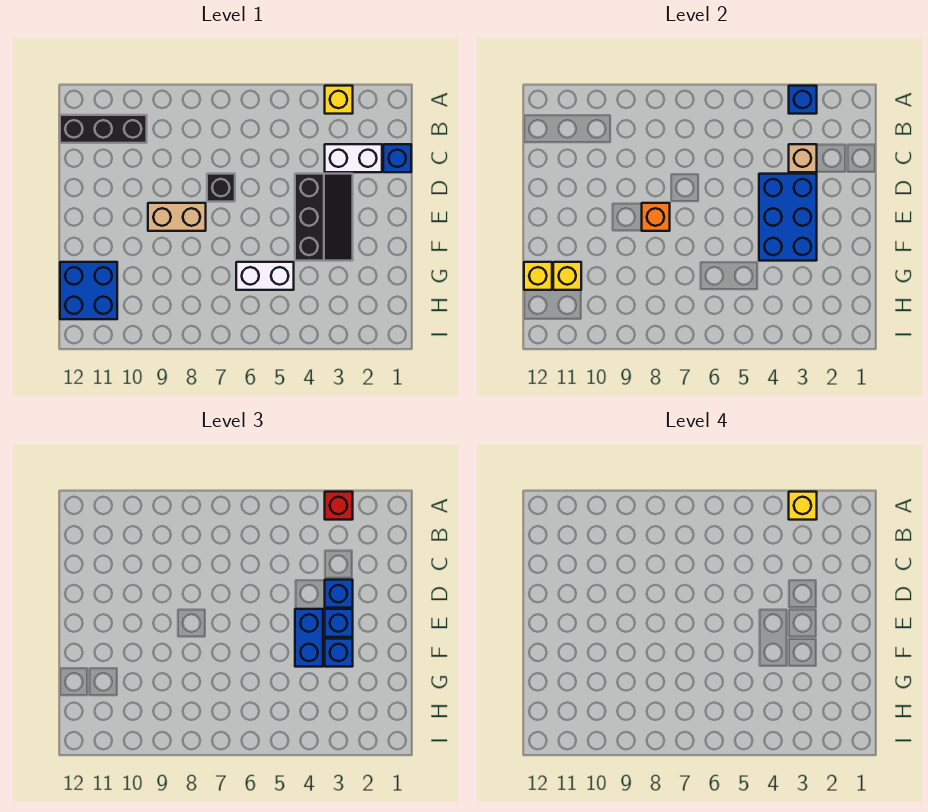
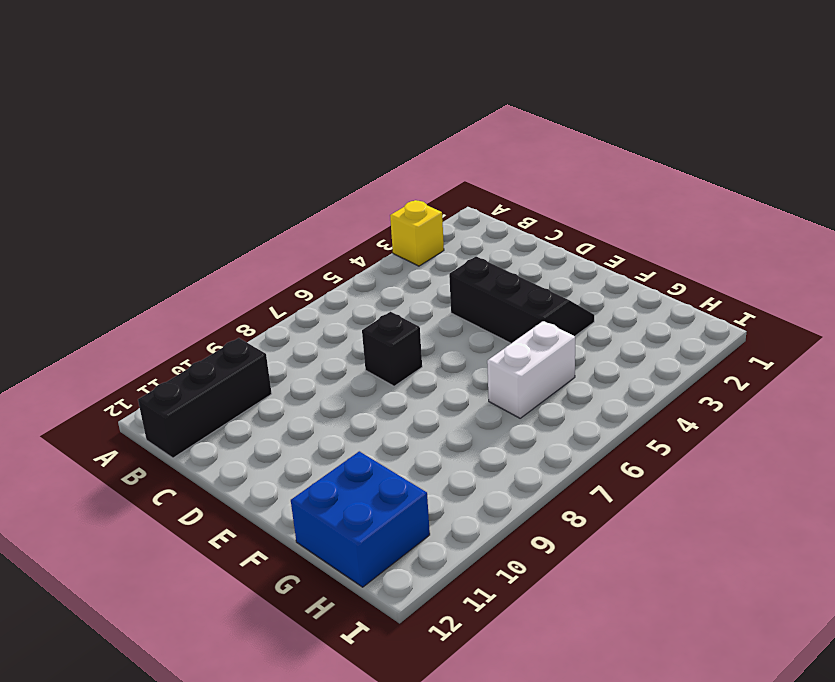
none -> blue 1x1 brick [383,144,411,172]
none -> white 1x2 brick [325,144,382,172]
none -> tan 1x2 brick [148,203,206,231]

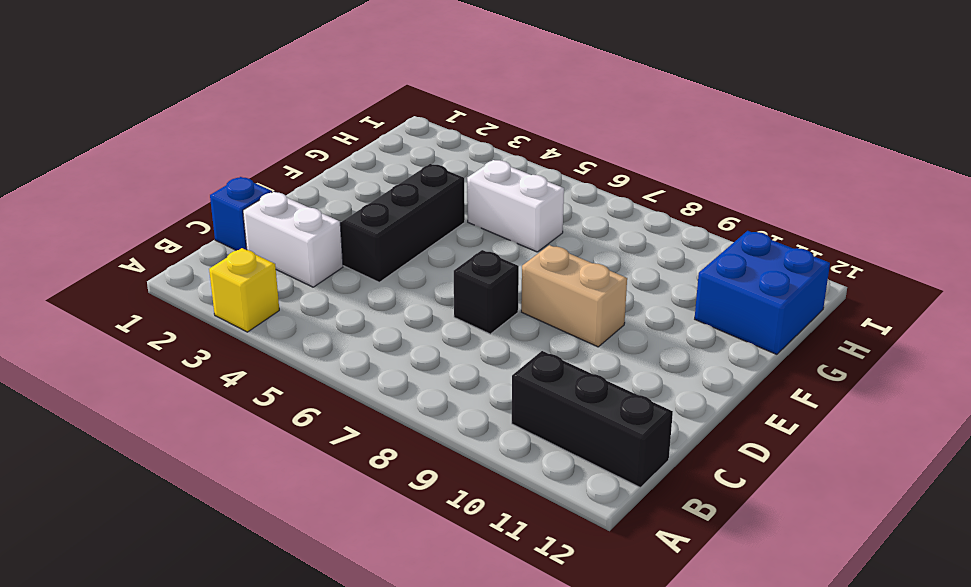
none -> blue 1x1 brick [789,86,817,114]
none -> tan 1x1 brick [789,144,817,172]
none -> blue 2x3 brick [759,174,817,261]

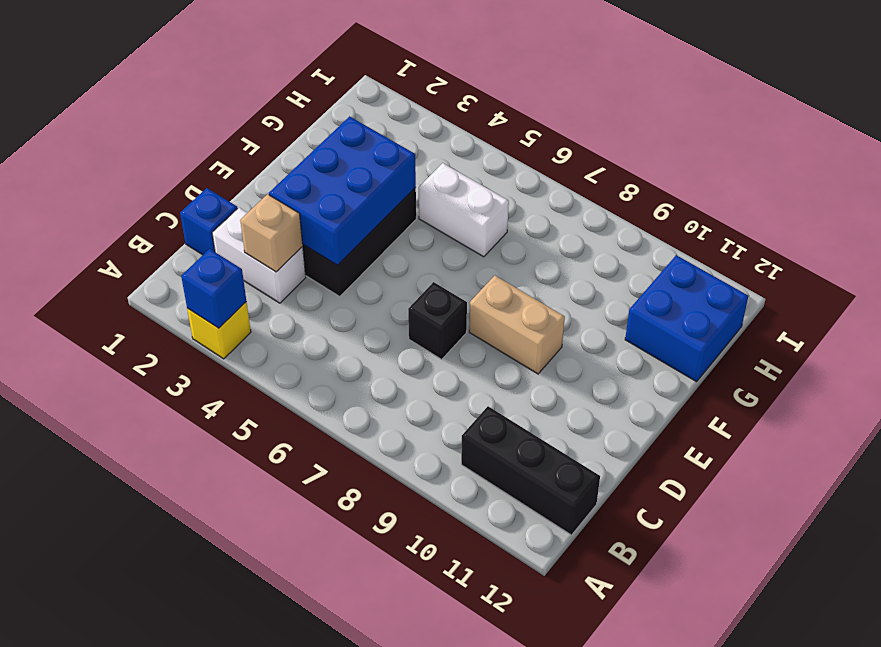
none -> orange 1x1 brick [642,203,670,231]
none -> yellow 1x1 brick [553,262,581,290]
none -> yellow 1x1 brick [524,262,552,290]

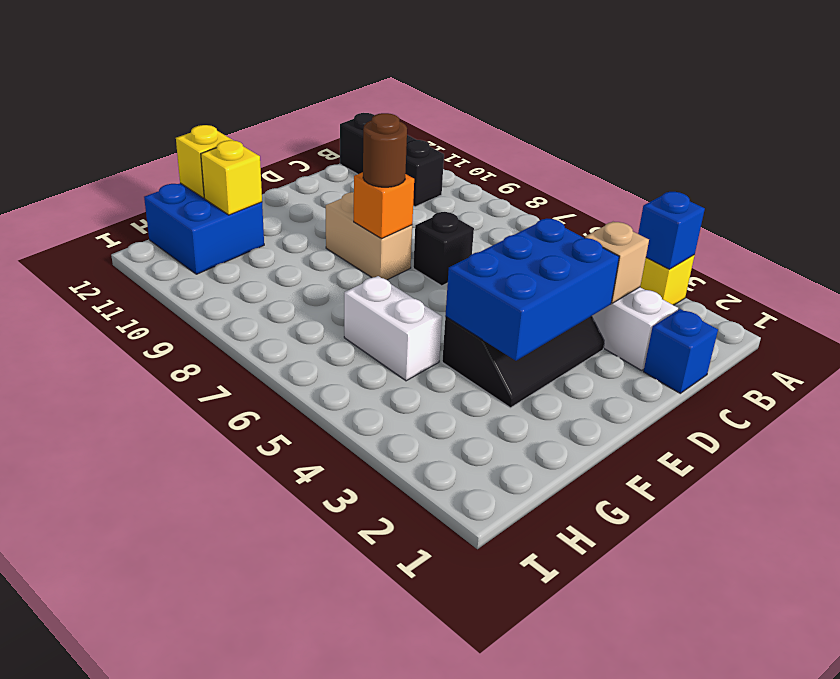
brown 1x1 round brick [363,113,407,187] -> none
none -> red 1x1 brick [325,492,353,520]
none -> blue 1x1 brick [325,580,353,608]
none -> blue 1x1 brick [325,609,353,637]

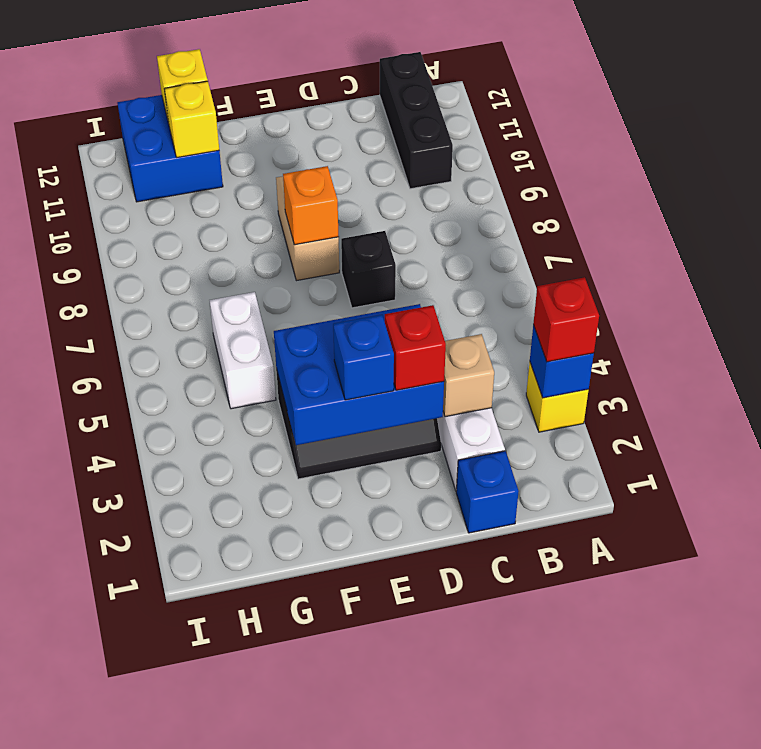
red 1x1 brick [385,305,446,390] -> blue 1x1 brick [325,580,353,608]
none -> blue 1x2 brick [295,609,323,667]
none -> blue 1x1 brick [325,639,353,667]
none -> yellow 1x1 brick [789,492,817,520]

